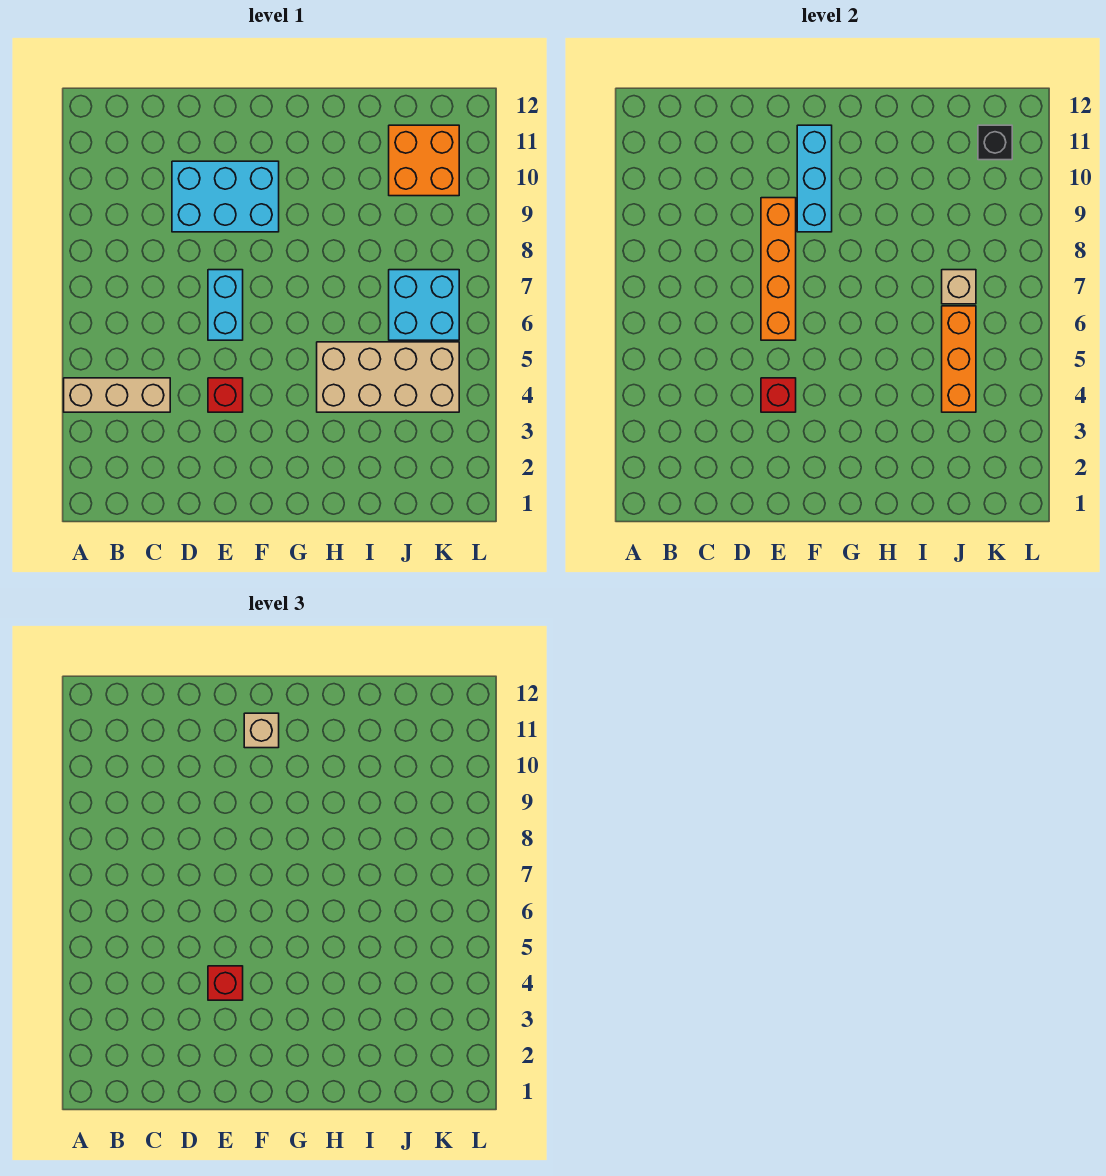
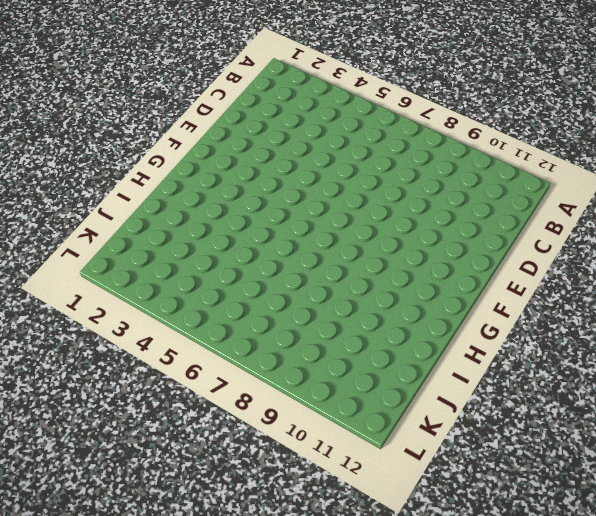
none -> tan 1x3 brick [64,378,170,412]
none -> cyan 2x3 brick [172,161,279,232]
none -> red 1x1 brick [208,378,243,412]

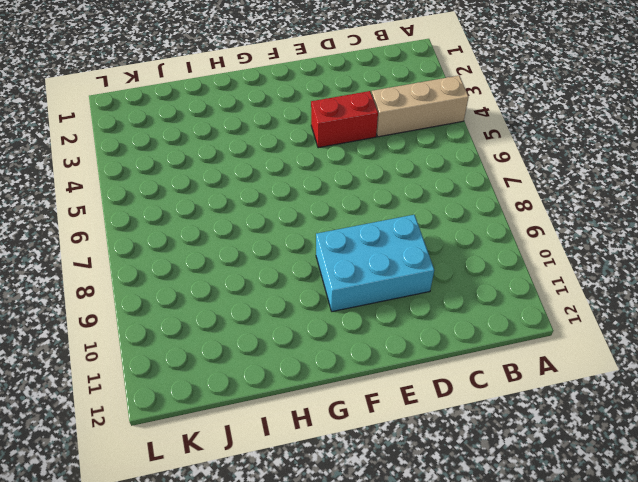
red 1x2 brick [311,91,378,148] -> red 1x1 brick [208,378,243,412]
none -> cyan 1x2 brick [208,270,243,340]
none -> tan 2x4 brick [317,342,459,412]
none -> cyan 2x2 brick [389,270,459,340]

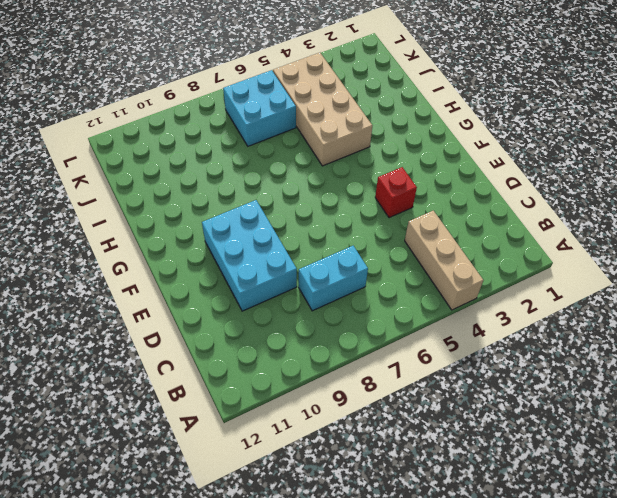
cyan 1x2 brick [299,246,368,311] -> cyan 1x2 brick moved to [208,270,243,340]
none -> orange 2x2 brick [389,125,459,196]
none -> red 1x1 brick [761,378,796,412]
none -> orange 1x4 brick [761,198,796,340]

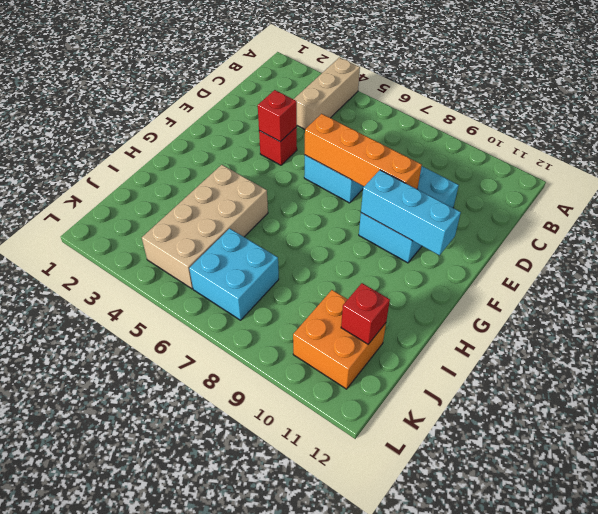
red 1x1 brick [341,283,390,344] -> red 1x1 brick moved to [208,966,243,1000]
none -> orange 1x3 brick [942,306,976,412]
none -> tan 1x1 brick [942,270,976,304]
none -> black 1x1 brick [978,125,1012,160]

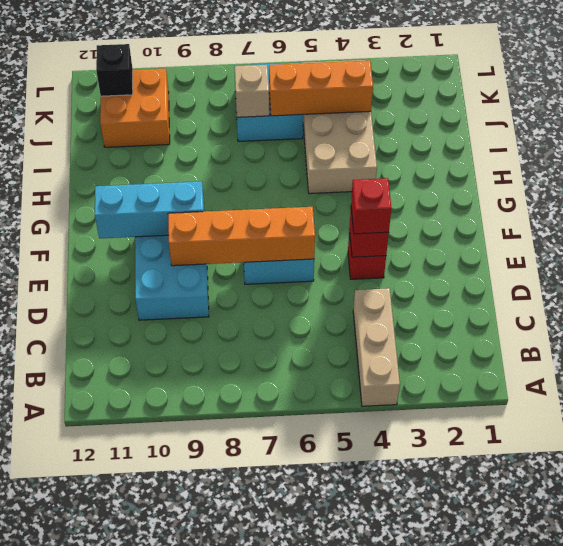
none -> tan 1x1 brick [244,713,279,748]

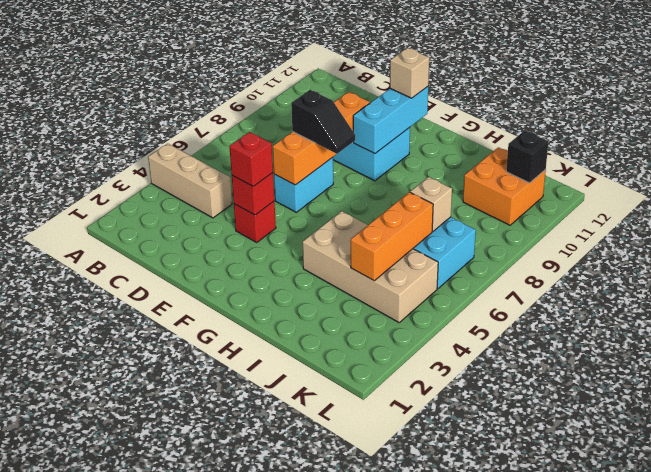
black 1x2 slope [291,90,355,154] -> none

